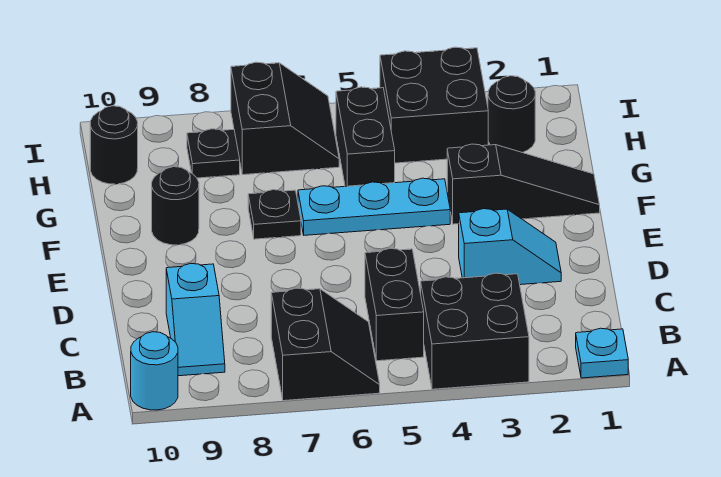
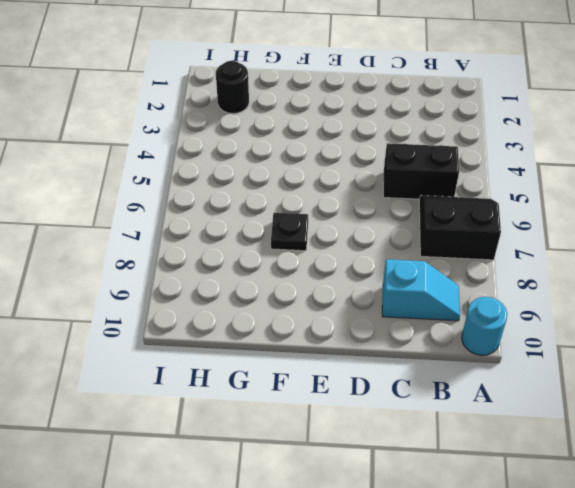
none -> cyan 1x1 plate [576,328,628,378]
none -> black 2x2 brick [421,273,529,389]
none -> cyan 1x2 slope [459,209,561,285]

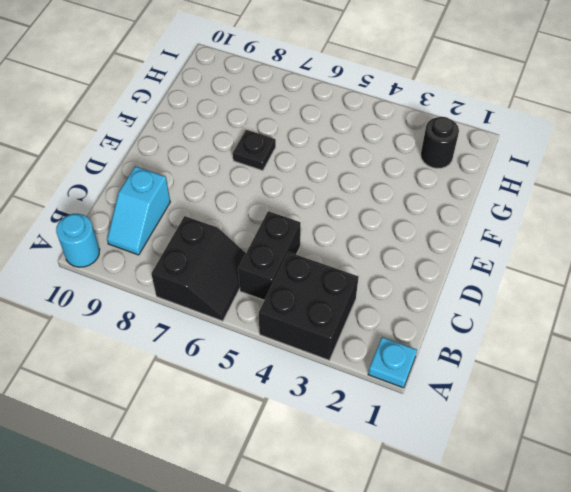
none -> cyan 1x2 slope [459,209,561,285]
none -> black 1x3 slope [447,144,600,224]
none -> cyan 1x3 plate [298,178,450,235]

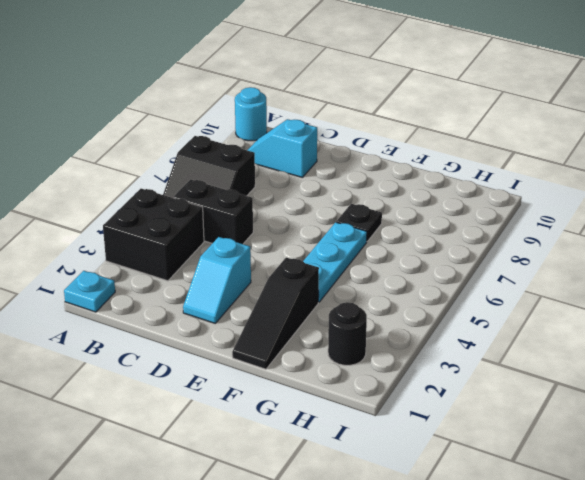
none -> black 1x1 round brick [152,167,199,245]
none -> black 1x2 brick [336,87,395,186]
none -> black 2x2 brick [380,47,488,163]

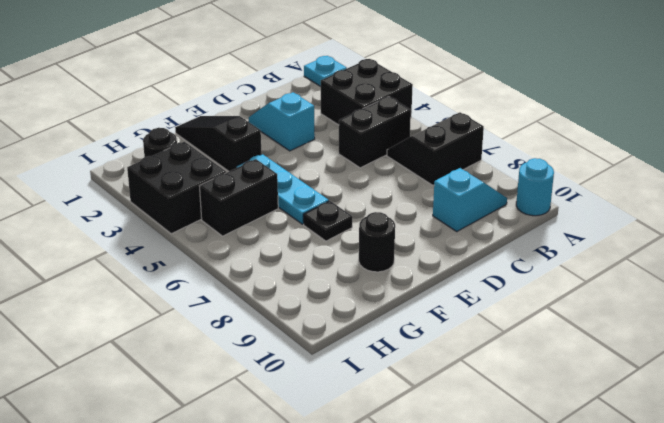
none -> black 2x2 slope [231,62,339,175]
none -> black 1x1 plate [187,129,240,178]
none -> black 1x1 round brick [90,106,138,184]

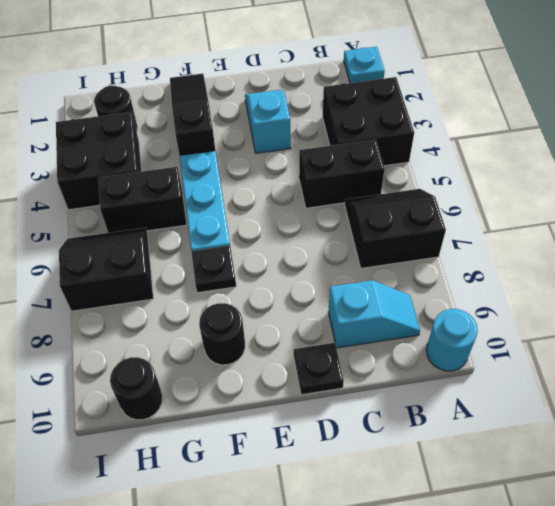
black 1x1 plate [294,343,344,395] -> black 1x1 plate moved to [187,129,240,178]

